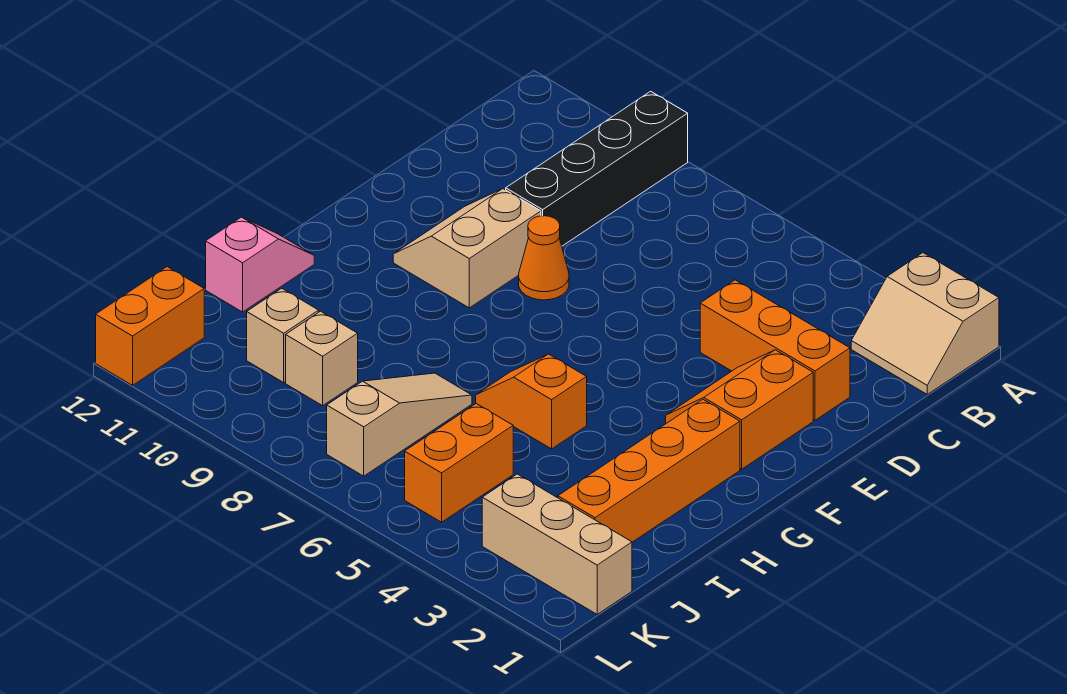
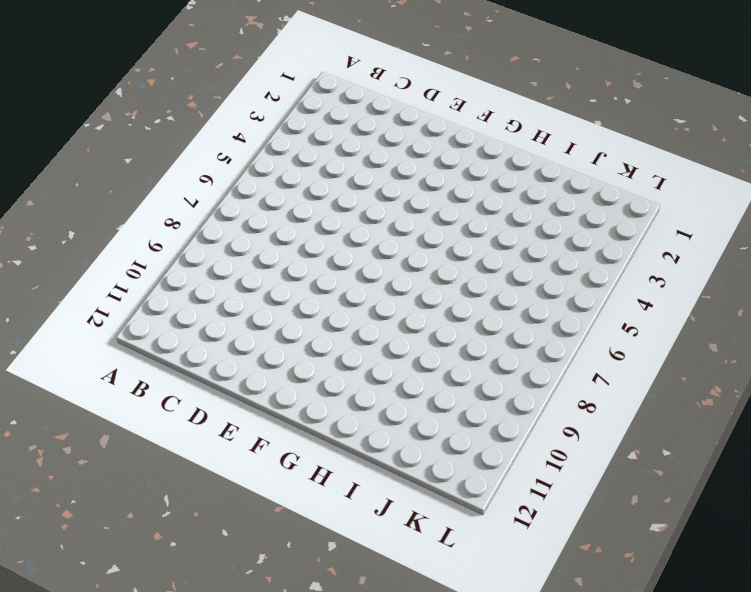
none -> tan 2x2 slope [851,253,999,394]
none -> black 1x4 brick [506,91,688,246]
none -> orange 1x3 brick [700,280,850,420]

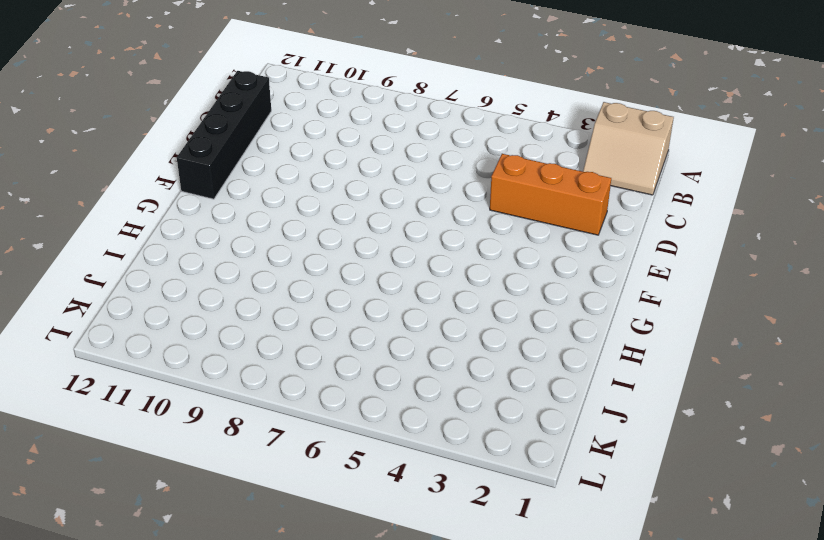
black 1x4 brick [177,71,271,199] -> black 1x4 brick moved to [506,91,688,246]
none -> orange 2x2 slope [666,350,813,469]
none -> orange 1x1 cone [519,216,569,300]
none -> tan 2x2 slope [393,189,541,308]

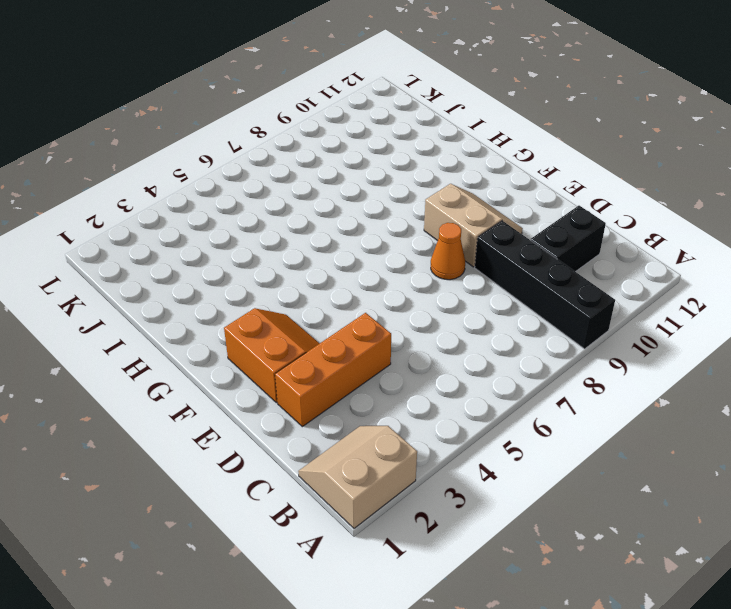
black 1x2 brick [531,206,606,272] -> none
none -> orange 1x4 brick [558,399,740,542]
none -> orange 1x2 slope [476,354,587,449]
none -> pink 1x2 slope [206,217,314,312]

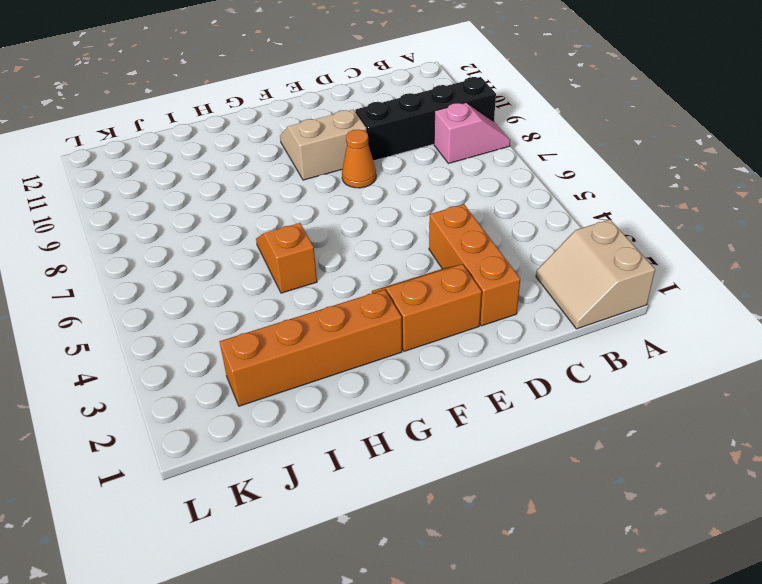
pink 1x2 slope [434,103,510,164] -> pink 1x2 slope moved to [206,217,314,312]
none -> tan 1x3 slope [327,373,472,476]
none -> orange 1x2 brick [405,404,513,522]
none -> tan 1x1 brick [286,311,358,406]

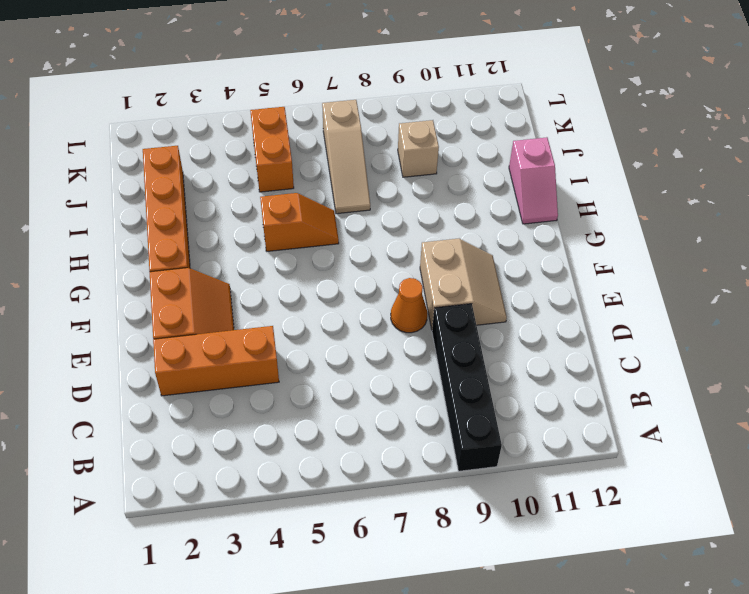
none -> tan 2x2 slope [851,253,999,394]
none -> tan 1x1 brick [247,288,319,382]
none -> tan 1x3 brick [482,474,632,614]

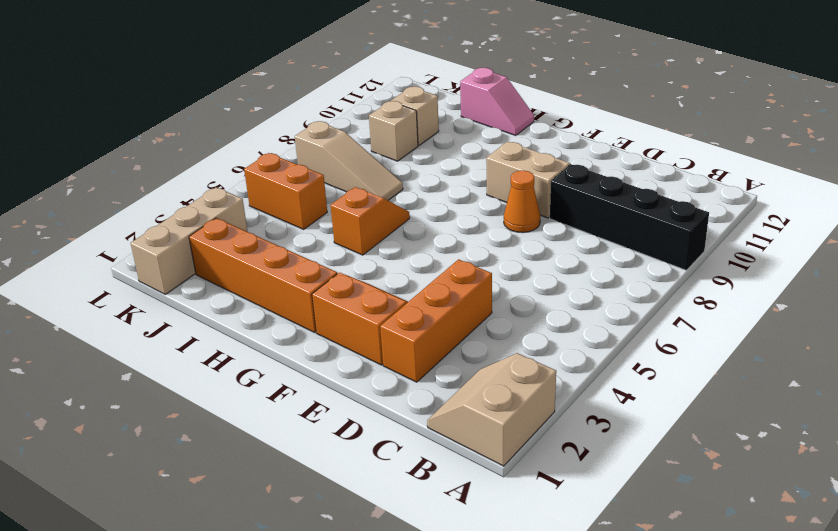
none -> orange 1x2 brick [96,267,204,385]

